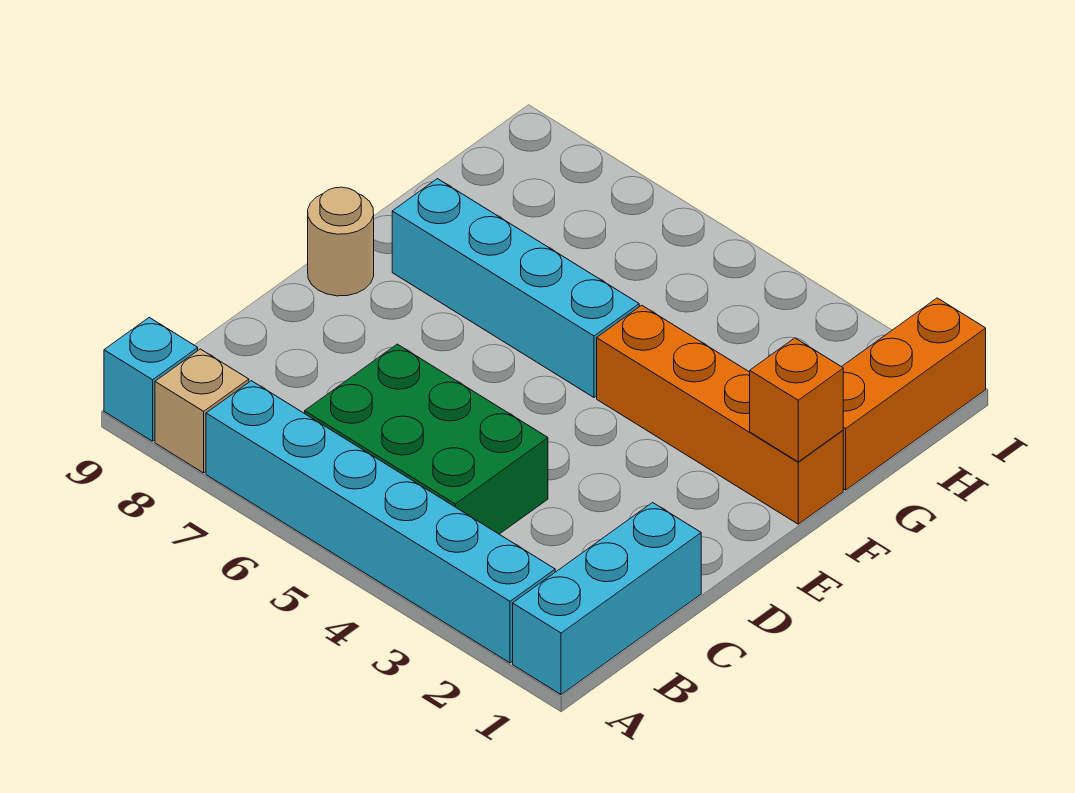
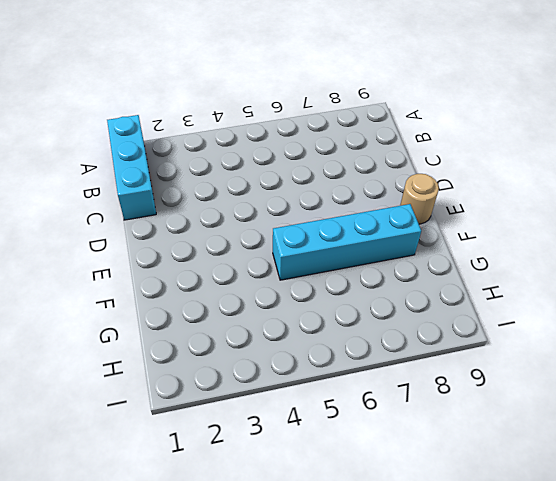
none -> cyan 1x6 brick [206,381,555,663]
none -> tan 1x1 brick [155,349,249,473]

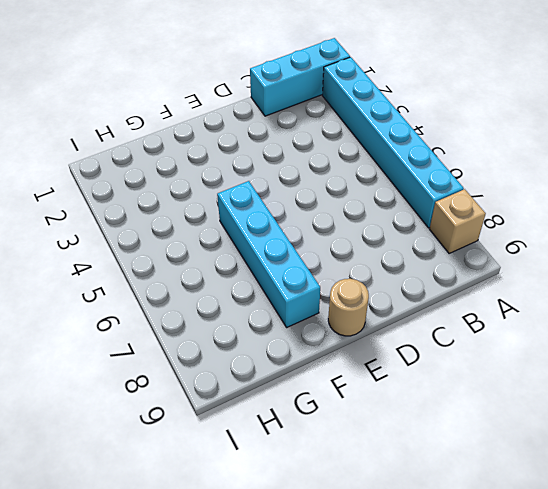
none -> cyan 1x1 brick [104,318,198,441]
none -> green 2x3 brick [305,344,548,534]

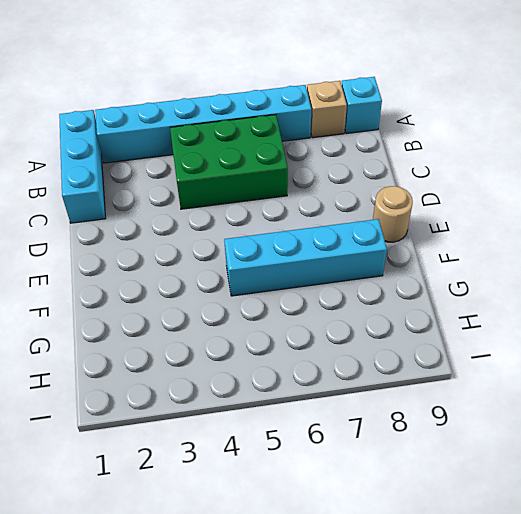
none -> orange 1x4 brick [597,305,843,524]
none -> orange 1x3 brick [842,298,986,490]

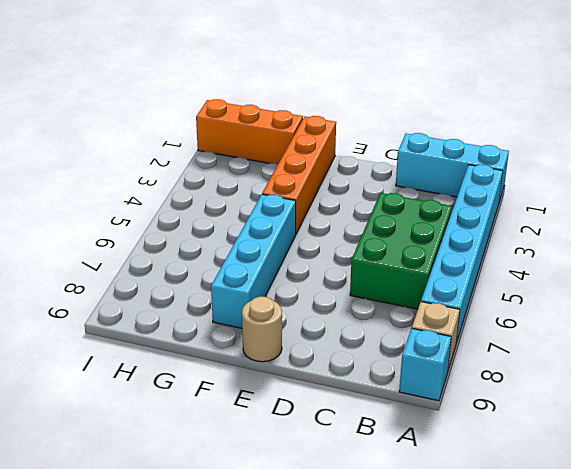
none -> orange 1x1 brick [750,338,843,462]

